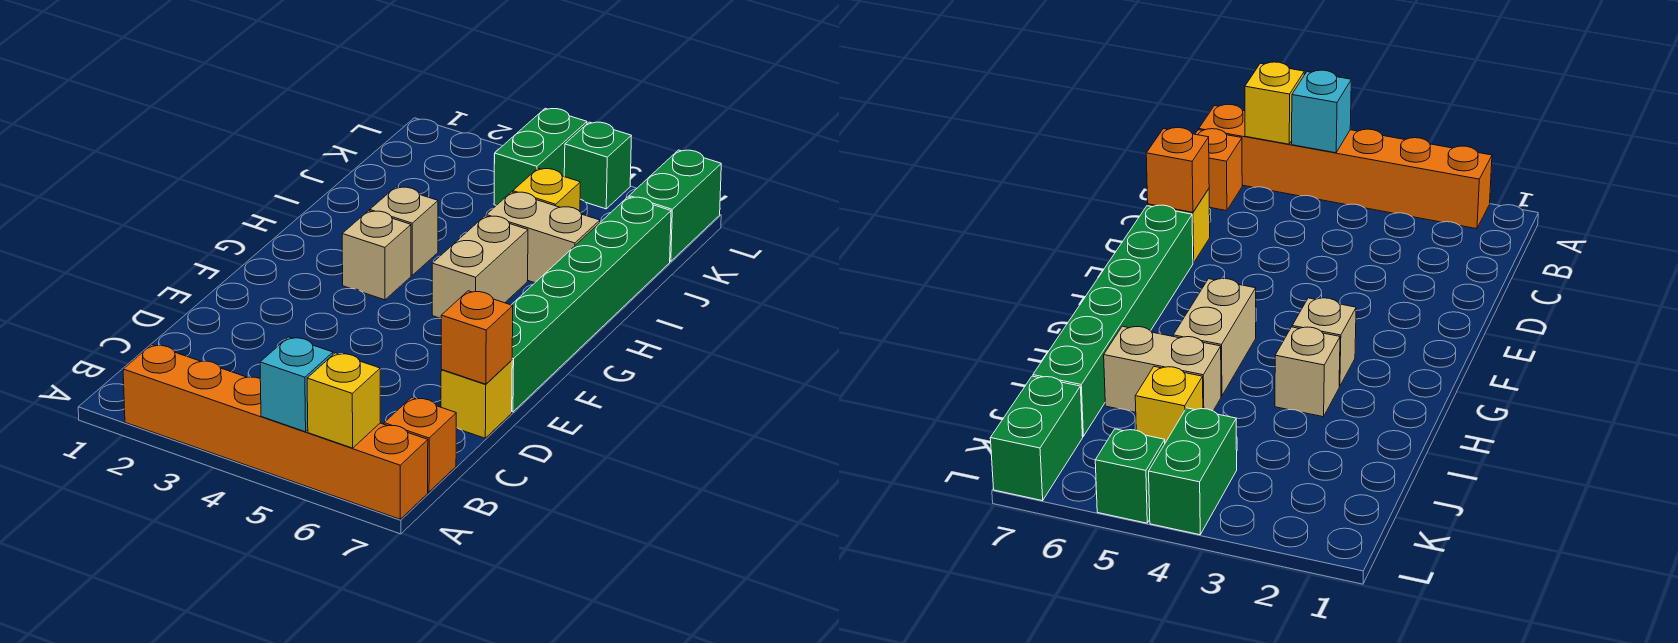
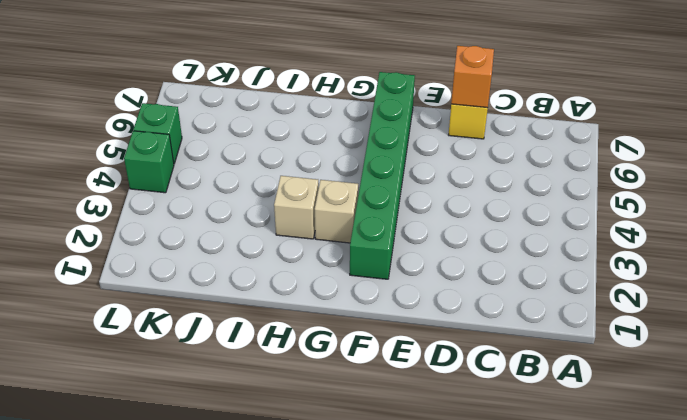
green 1x6 brick [350,72,415,279] -> green 1x6 brick turned to [512,197,671,412]
green 1x1 brick [124,131,174,193] -> green 1x2 brick [494,108,587,205]
none -> orange 1x6 brick [123,345,428,519]
none -> orange 1x1 brick [384,397,456,492]
none -> tan 1x2 brick [432,216,528,319]

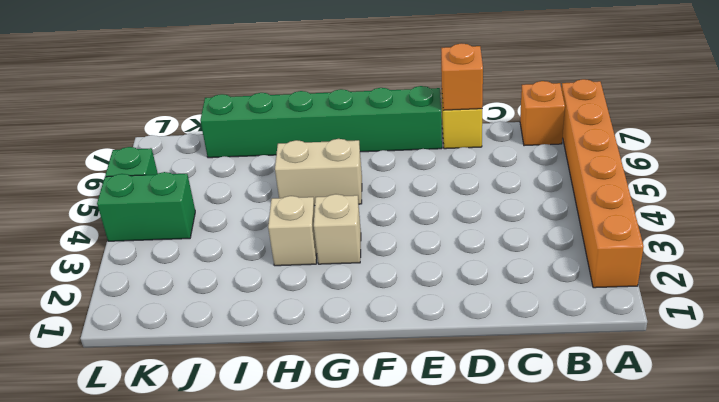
none -> tan 1x2 brick [486,192,600,283]
none -> yellow 1x1 brick [513,169,580,211]
none -> green 1x2 brick [629,150,721,261]

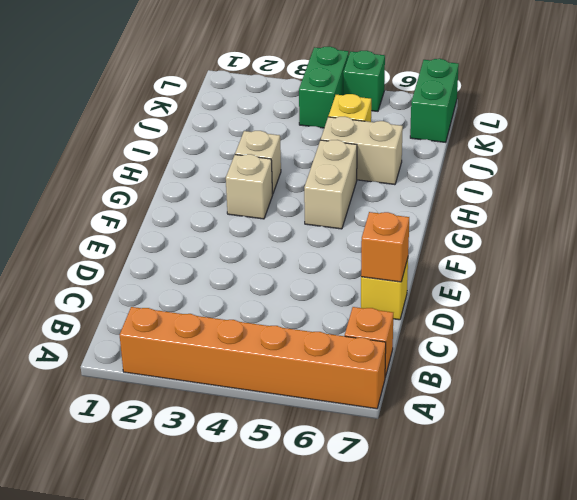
none -> green 1x6 brick [512,197,671,412]
none -> cyan 1x1 brick [260,337,333,432]
none -> yellow 1x1 brick [307,353,381,448]

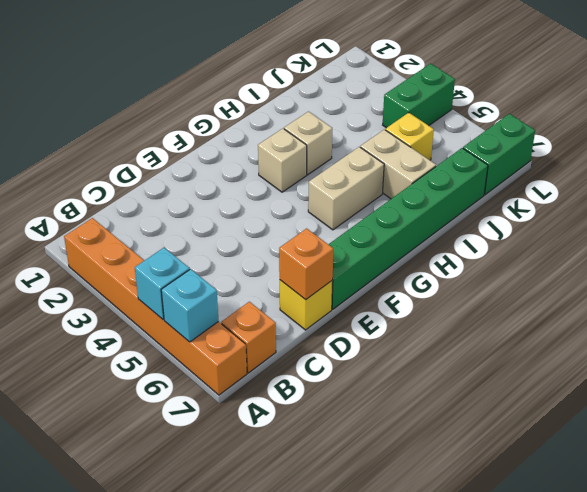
cyan 1x1 brick [161,269,218,342] -> yellow 1x1 brick [307,353,381,448]
none -> green 1x1 brick [564,122,631,209]

